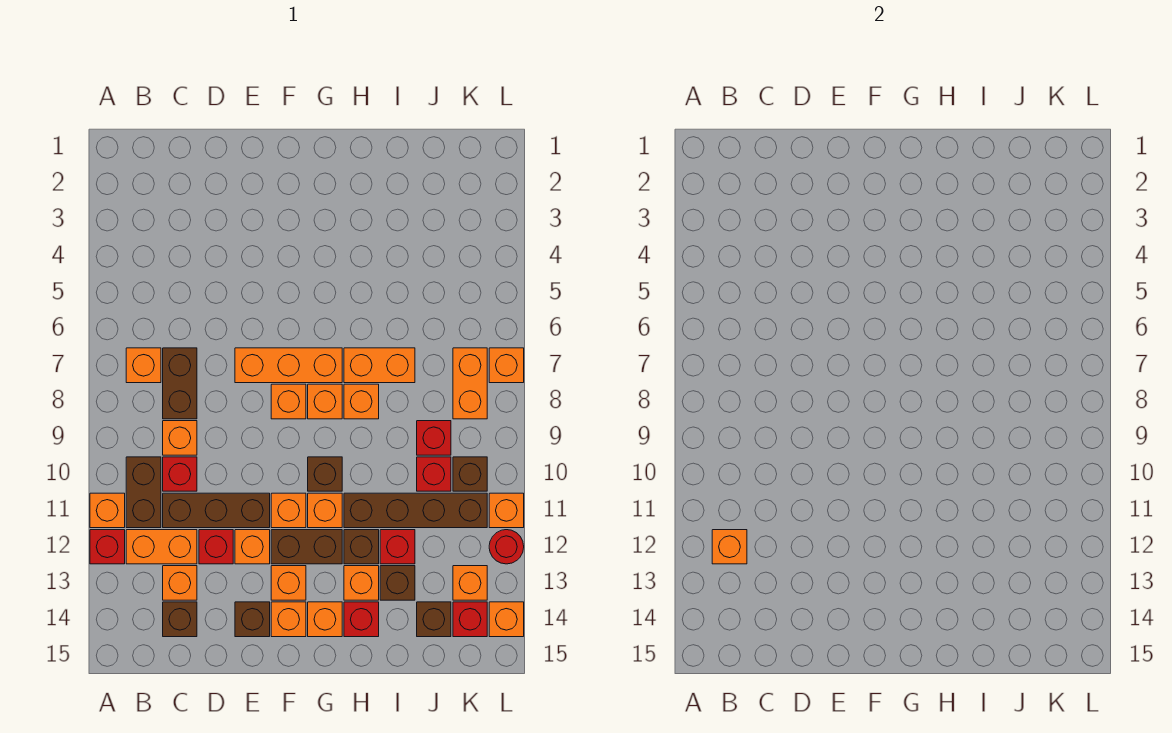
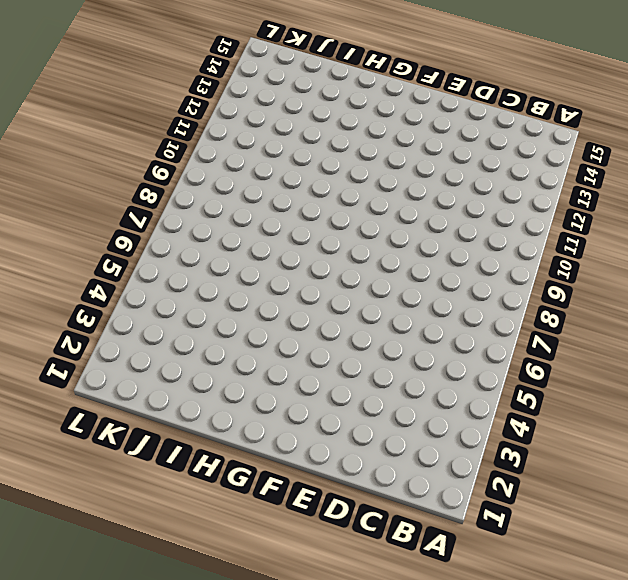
none -> orange 1x1 brick [90,493,125,528]
none -> red 1x1 brick [90,530,125,564]
none -> orange 1x1 brick [126,348,161,383]
none -> brown 1x2 brick [126,457,161,528]

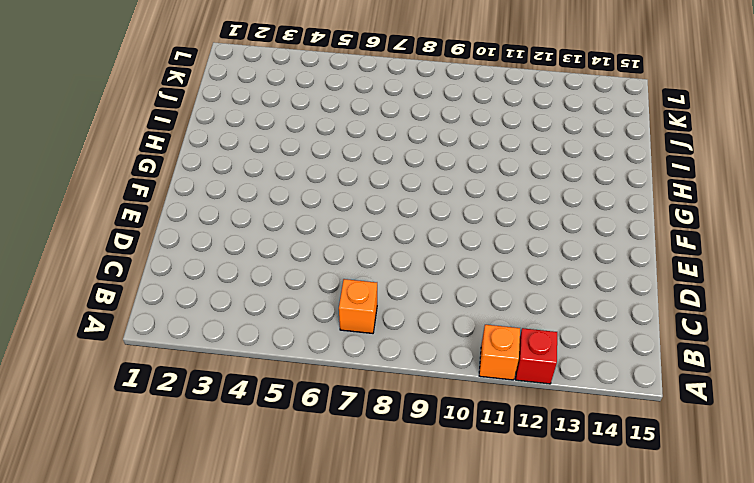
none -> brown 1x2 brick [126,457,161,528]
none -> orange 1x2 brick [126,530,197,564]
none -> brown 1x2 brick [163,348,197,419]
none -> orange 1x1 brick [163,421,197,455]

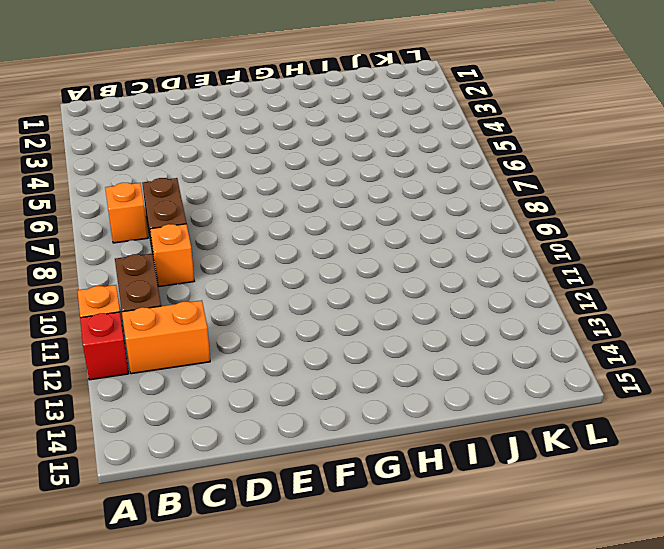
none -> red 1x1 brick [163,457,197,491]
none -> brown 1x3 brick [163,493,270,528]
none -> orange 1x1 brick [163,566,197,600]
none -> brown 1x1 brick [163,602,197,637]

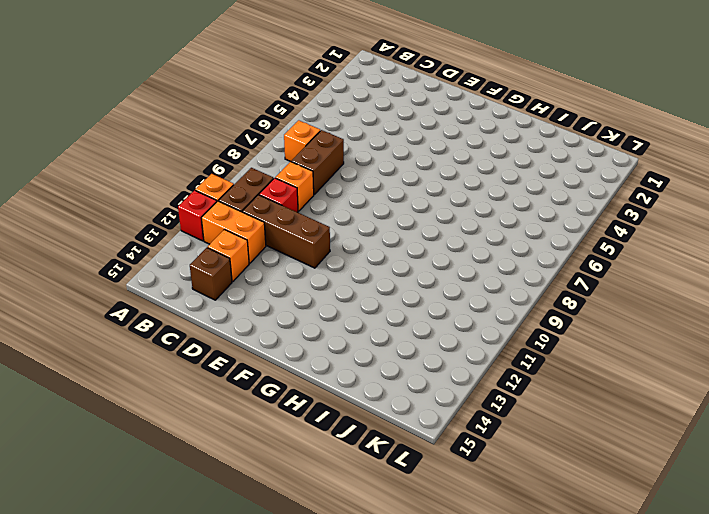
none -> red 1x1 brick [199,530,233,564]
none -> orange 1x3 brick [235,348,342,383]
none -> orange 1x1 brick [235,530,270,564]
none -> brown 1x1 brick [235,602,270,637]

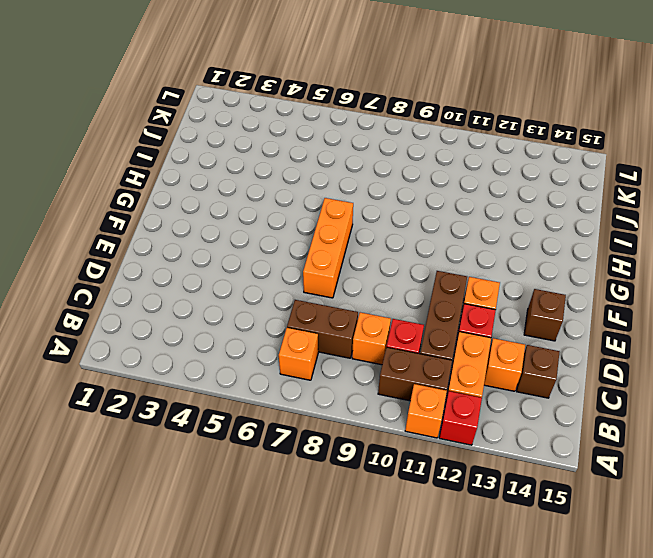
none -> orange 1x1 brick [271,384,306,419]
none -> orange 1x1 brick [271,493,306,528]
none -> brown 1x2 brick [271,530,342,564]
none -> orange 1x1 brick [271,566,306,600]

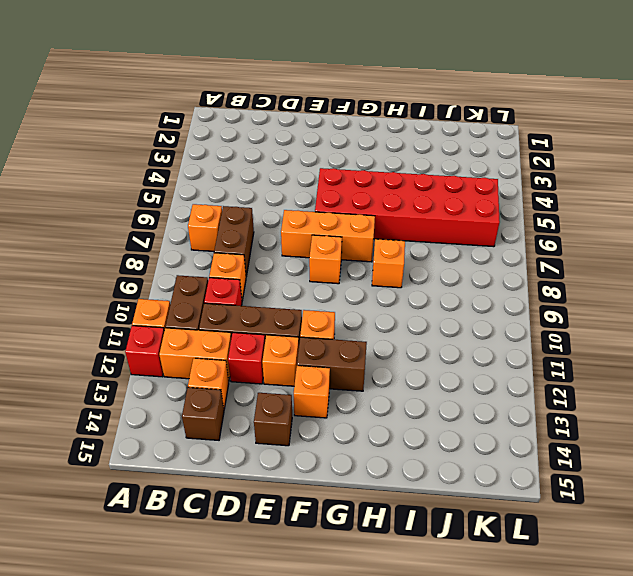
red 2x6 brick [315,168,500,247] -> none
none -> orange 1x1 brick [271,602,306,637]
none -> orange 1x1 brick [308,384,342,419]
none -> brown 1x1 brick [308,457,342,491]
none -> orange 1x1 brick [308,493,342,528]

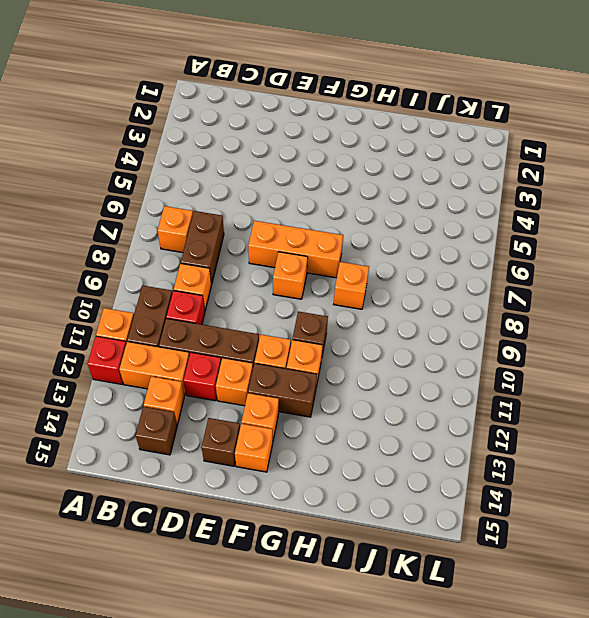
none -> orange 1x1 brick [308,384,342,419]
none -> orange 1x1 brick [308,602,342,637]
none -> orange 1x2 brick [344,348,415,383]
none -> brown 1x4 brick [344,493,487,528]

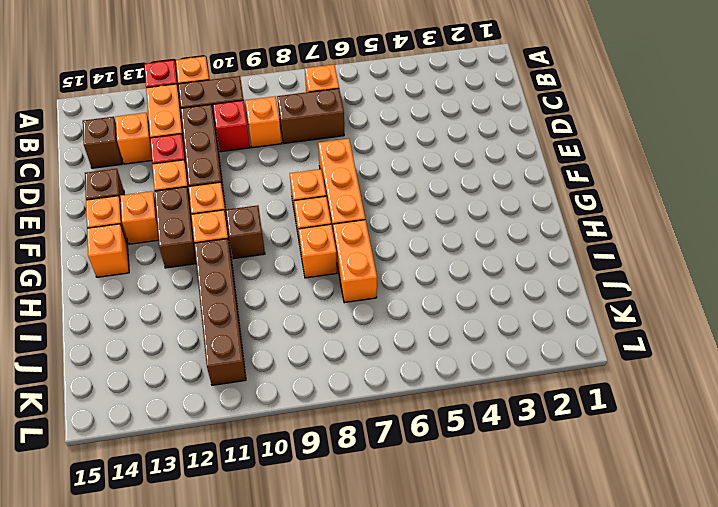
none -> brown 1x1 brick [344,530,379,564]
none -> orange 1x1 brick [344,566,379,600]
none -> red 1x1 brick [344,602,379,637]
none -> red 1x1 brick [380,530,415,564]

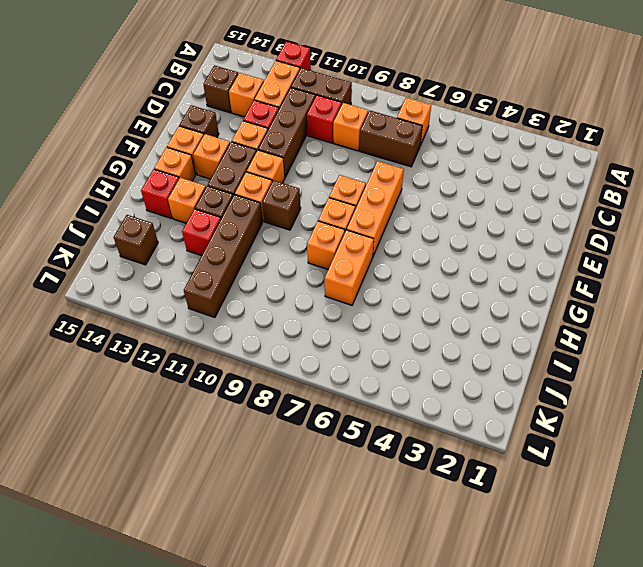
none -> orange 1x1 brick [90,493,125,528]
none -> brown 1x1 brick [380,566,415,600]
none -> red 1x1 brick [417,421,451,455]
none -> red 1x1 brick [417,457,451,491]

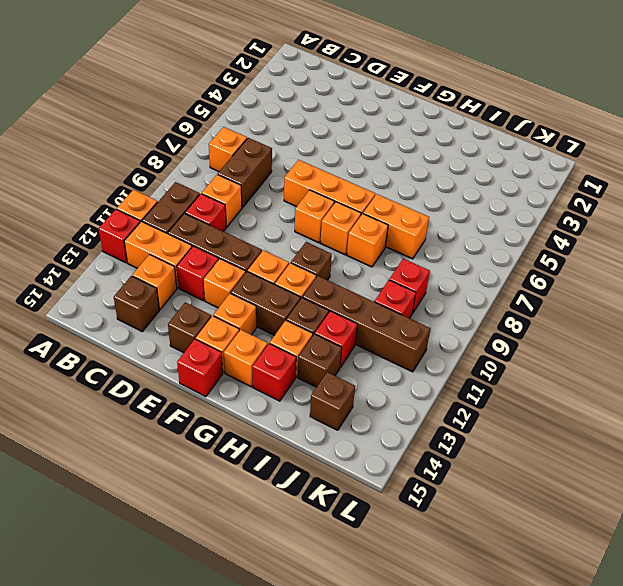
red 1x1 brick [177,339,223,397] -> red 1x1 brick moved to [453,602,487,637]
none -> orange 1x2 brick [453,348,487,419]
none -> brown 1x1 brick [453,457,487,491]
none -> orange 1x1 brick [453,566,487,600]
none -> orange 1x1 brick [489,348,524,383]

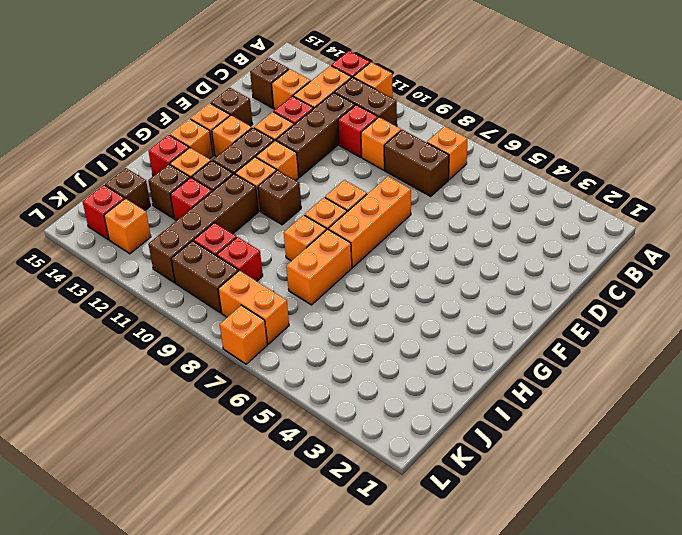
brown 1x2 brick [171,241,238,313] -> brown 1x1 brick [453,457,487,491]
none -> orange 1x1 brick [489,493,524,528]
none -> red 1x1 round brick [489,530,524,564]
none -> orange 1x1 brick [489,602,524,637]
none -> orange 1x1 brick [712,530,747,564]

